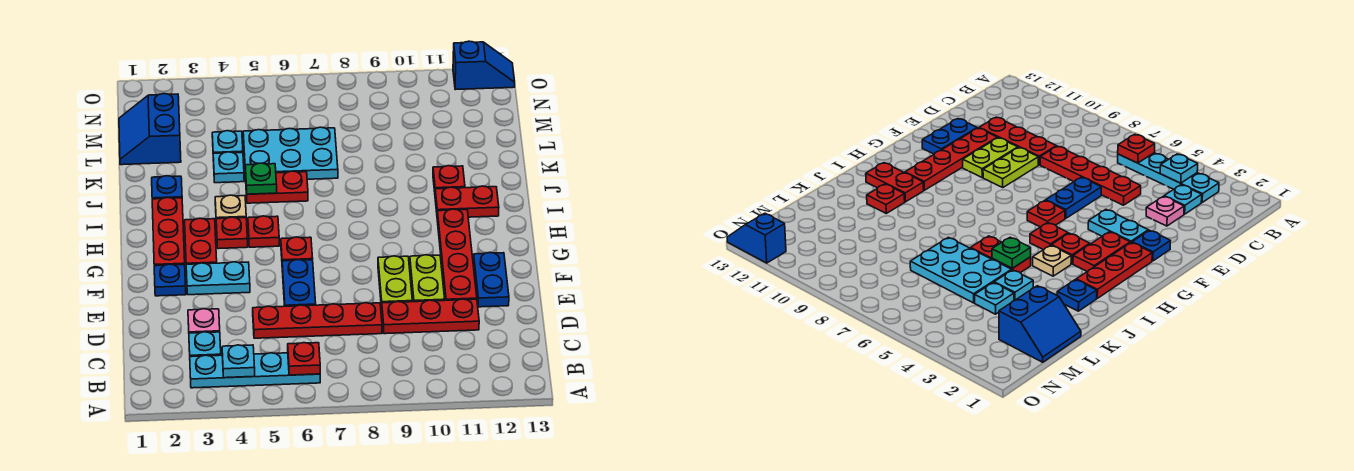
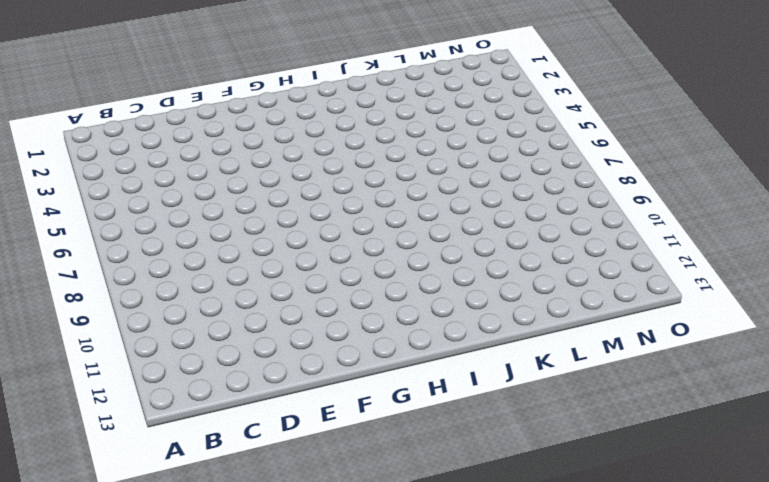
none -> cyan 1x4 plate [190,353,320,388]
none -> cyan 1x1 plate [189,332,221,357]
none -> pink 1x1 plate [188,309,220,333]
none -> red 1x4 plate [253,303,382,338]

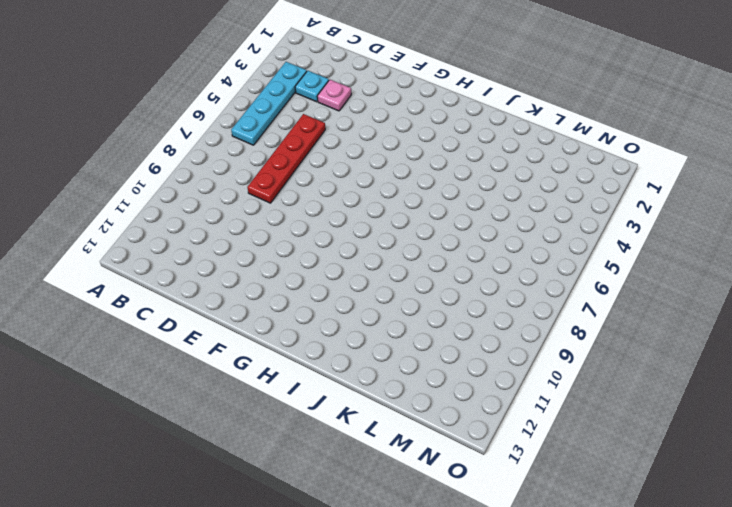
none -> red 1x3 plate [382,299,479,334]
none -> blue 1x2 plate [282,260,316,306]
none -> lime 1x2 plate [378,256,412,309]
none -> lime 1x2 plate [410,255,445,302]

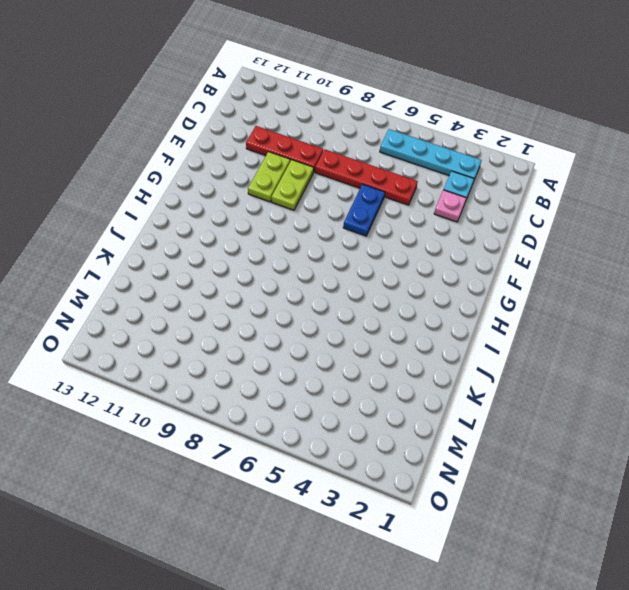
none -> red 1x4 plate [437,209,477,300]
none -> blue 1x2 plate [473,252,509,307]
none -> blue 1x1 plate [154,264,186,296]
none -> cyan 1x2 plate [186,262,250,295]

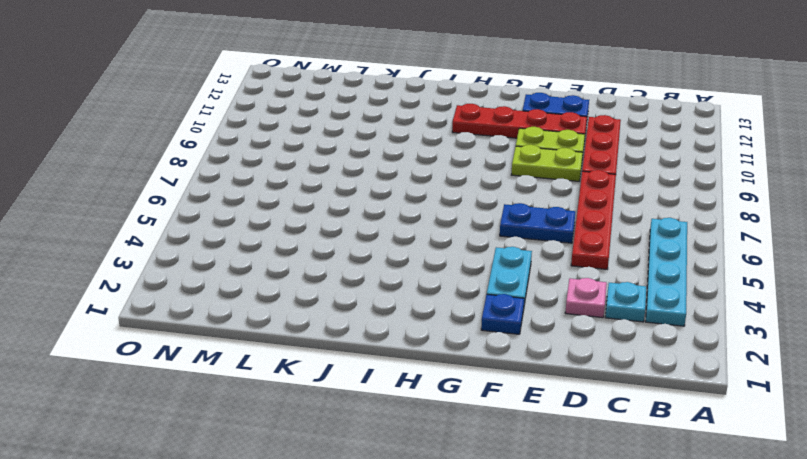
none -> red 1x3 plate [152,197,185,266]
none -> red 1x2 plate [185,218,217,264]
none -> red 1x1 plate [281,237,313,261]
none -> red 1x1 plate [216,217,248,249]

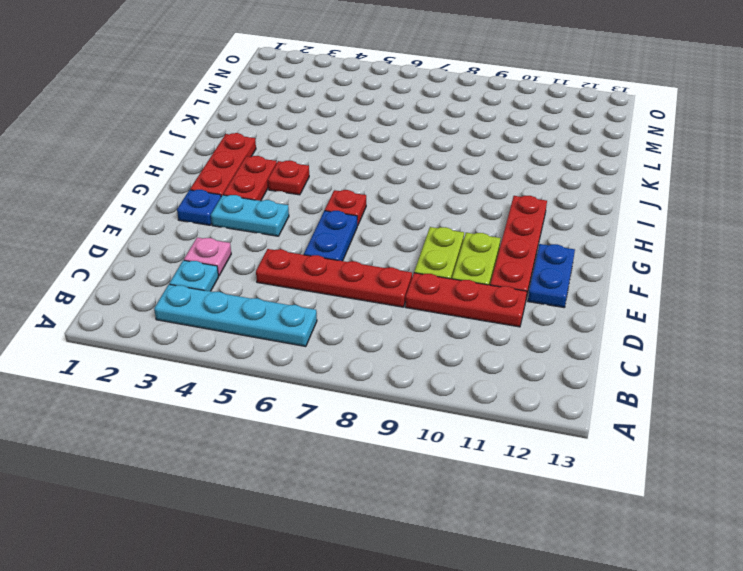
none -> red 1x1 plate [248,216,279,247]
none -> tan 1x1 plate [215,195,246,219]
none -> red 1x2 plate [435,186,499,217]
none -> blue 1x1 plate [152,176,182,199]

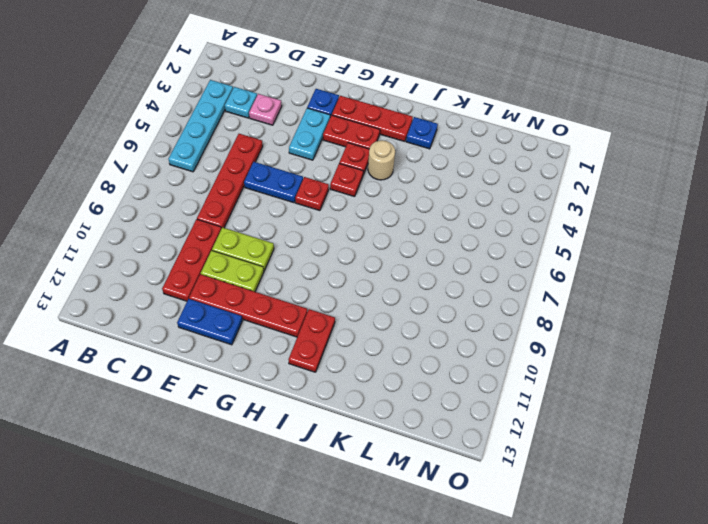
tan 1x1 round brick [368,140,395,180] -> tan 1x1 plate [215,195,246,219]
none -> red 1x2 plate [246,171,308,203]
none -> red 1x1 plate [433,166,465,192]
none -> cyan 1x1 plate [213,152,244,183]
none -> cyan 2x3 plate [243,127,338,179]

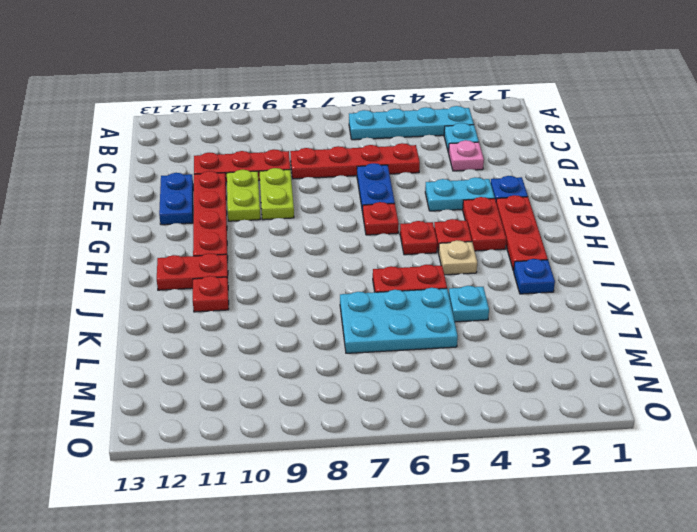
none -> blue 2x2 slope [119,94,181,165]
none -> cyan 1x1 plate [212,131,243,154]
none -> blue 1x2 slope [453,41,515,90]
none -> cyan 1x1 plate [222,345,255,378]

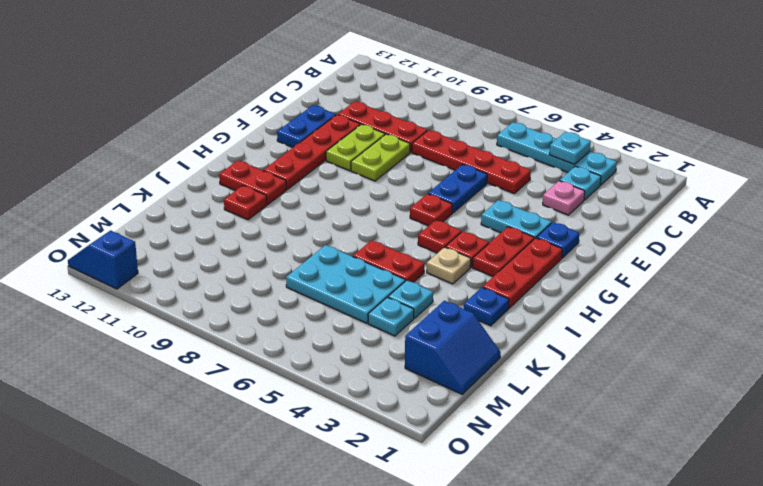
none -> red 1x1 plate [288,343,320,375]
none -> green 1x1 plate [245,163,277,194]

